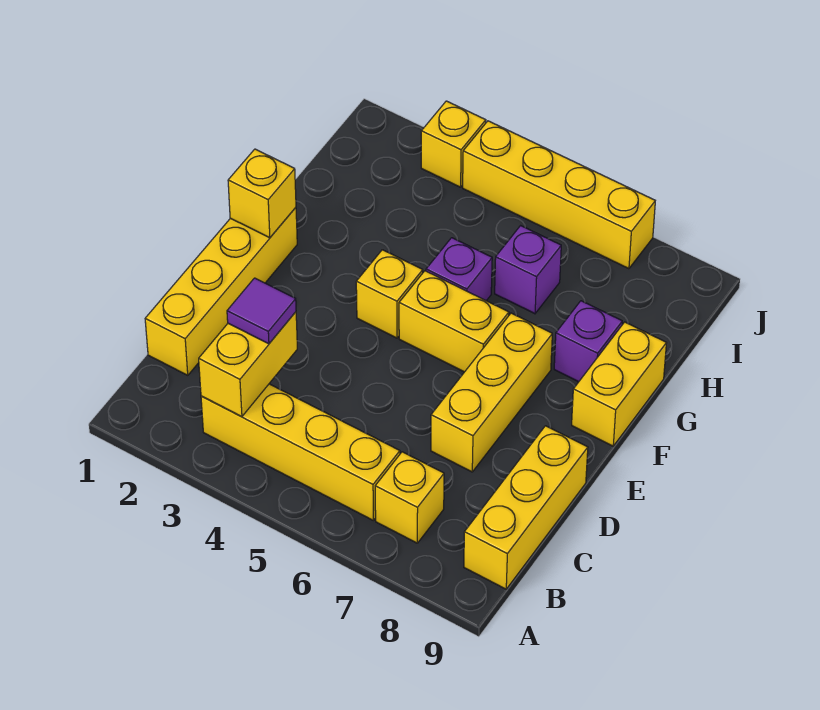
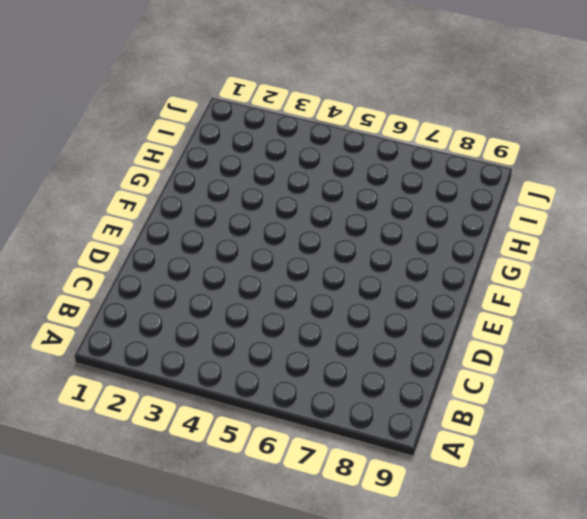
none -> yellow 1x4 brick [201,384,400,521]
none -> yellow 1x1 brick [375,452,444,543]
none -> yellow 1x3 brick [464,426,588,589]

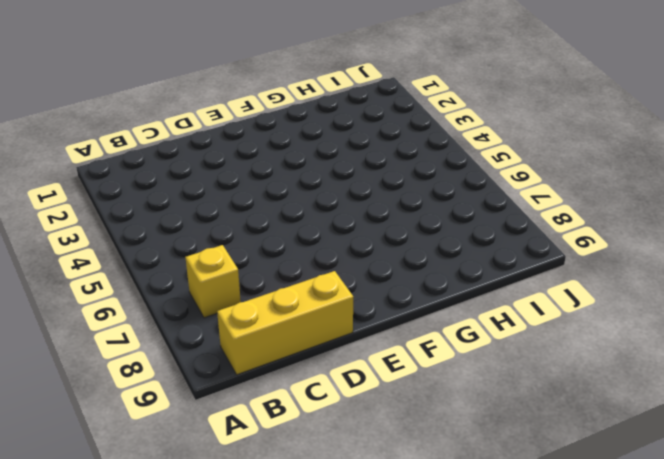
none -> yellow 1x4 brick [201,384,400,521]
none -> yellow 1x4 brick [145,208,297,375]
none -> yellow 1x3 brick [431,313,552,472]

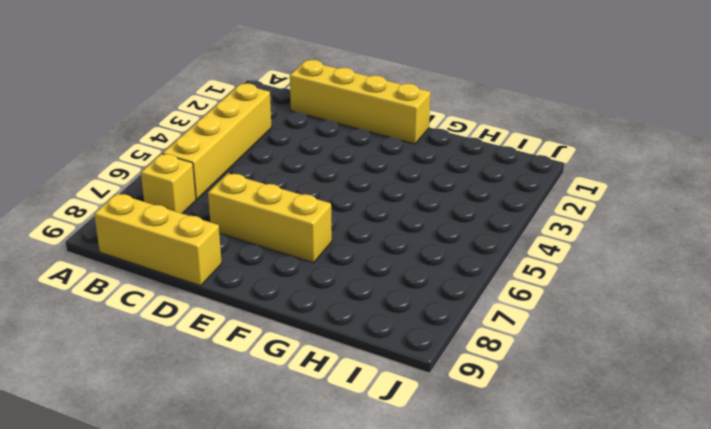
none -> yellow 1x1 brick [356,250,423,338]
none -> yellow 1x2 brick [399,271,509,372]
none -> yellow 1x2 brick [572,322,666,446]

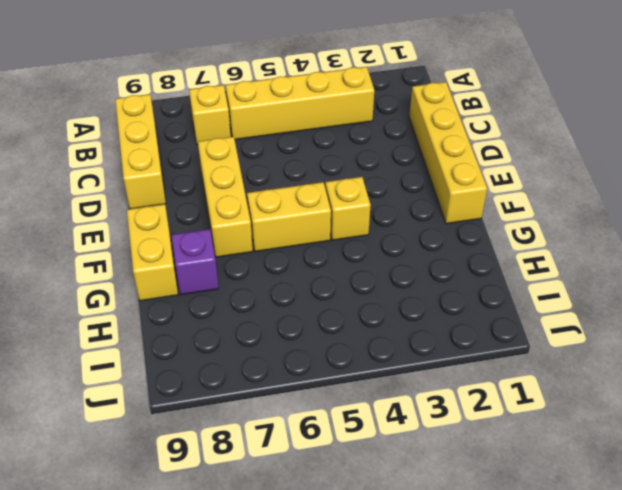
none -> purple 1x1 brick [426,238,492,301]
none -> purple 1x1 brick [495,226,561,314]
none -> yellow 1x1 brick [421,101,486,187]

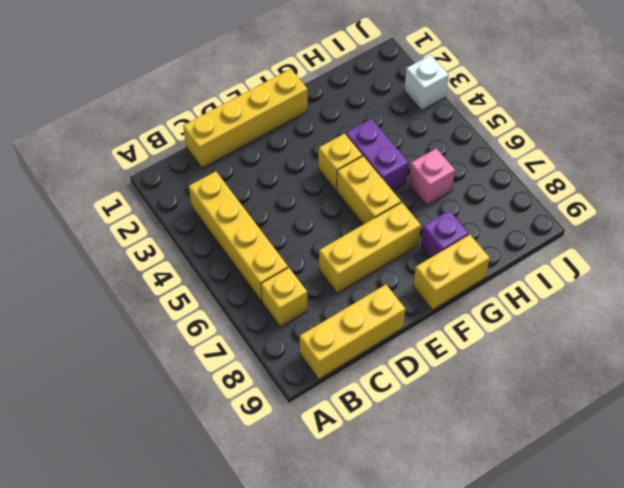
purple 1x2 brick [346,119,409,191] -> purple 1x1 brick [426,238,492,301]
pink 1x1 brick [409,148,455,206] -> purple 1x1 brick [495,226,561,314]
white 1x1 brick [404,55,449,110] -> yellow 1x1 brick [421,101,486,187]
none -> yellow 1x4 brick [463,121,655,269]
none -> yellow 1x2 brick [199,312,297,417]
none -> yellow 1x1 brick [228,149,296,238]

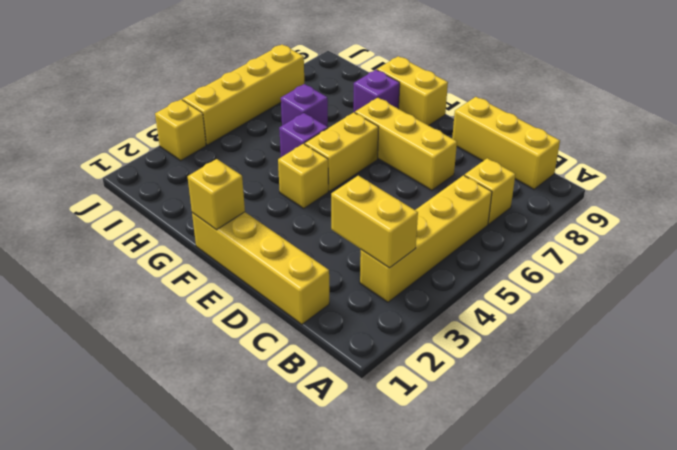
none -> purple 1x1 tile [227,278,296,344]

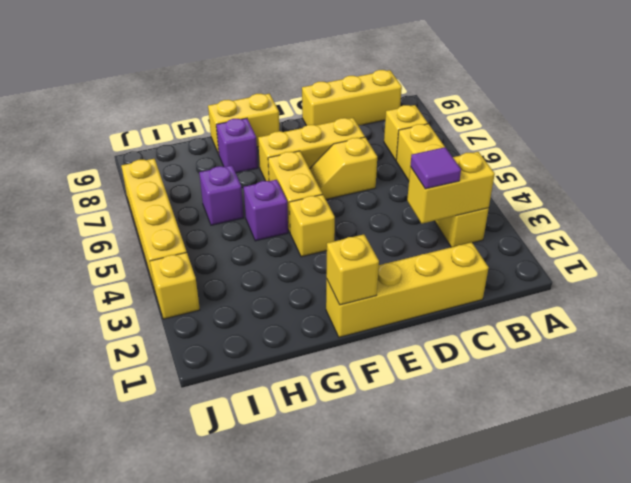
yellow 1x2 slope [310,137,377,199] -> none

